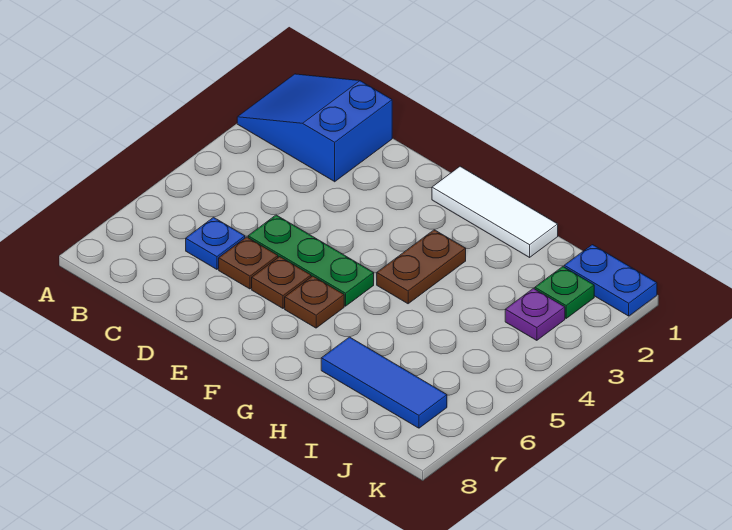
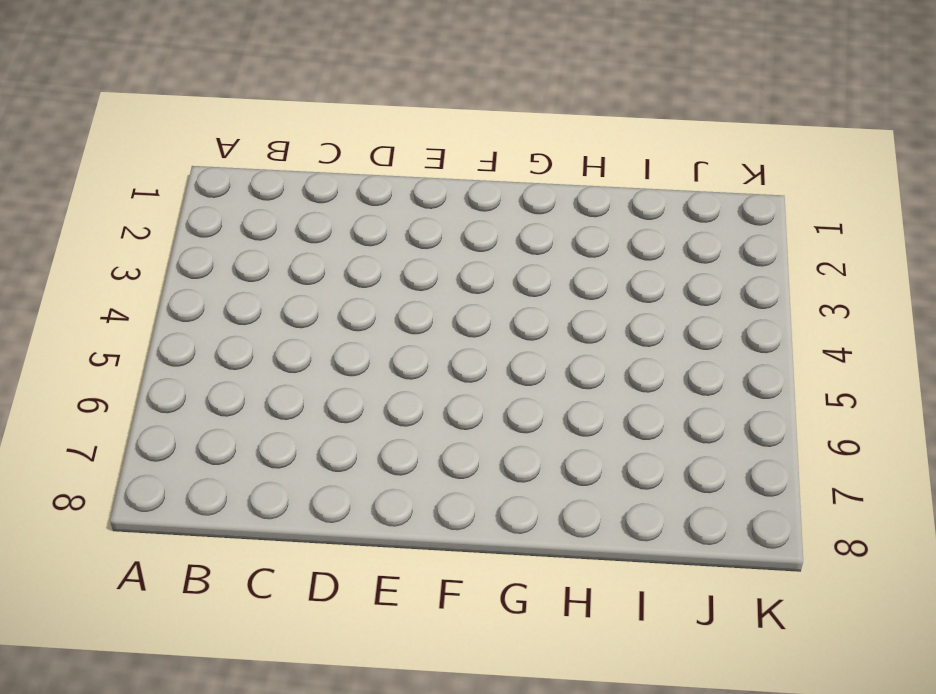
none -> blue 2x3 slope [237,74,392,182]
none -> blue 1x1 plate [186,217,245,269]
none -> green 1x3 plate [248,215,374,306]

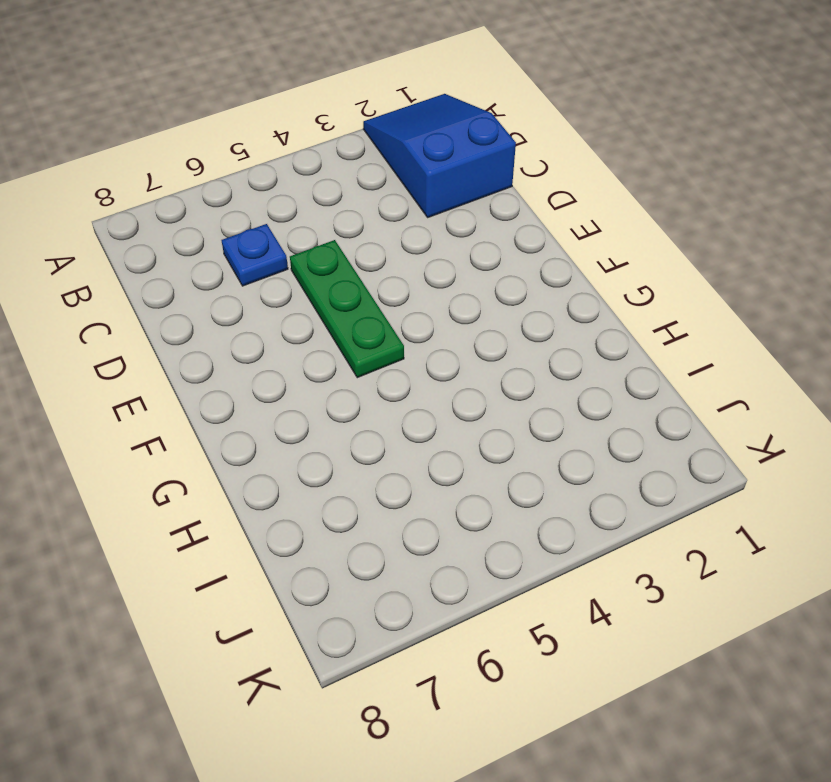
none -> brown 1x1 plate [219,237,278,289]
none -> brown 1x1 plate [252,257,311,308]
none -> white 1x3 tile [432,166,558,257]

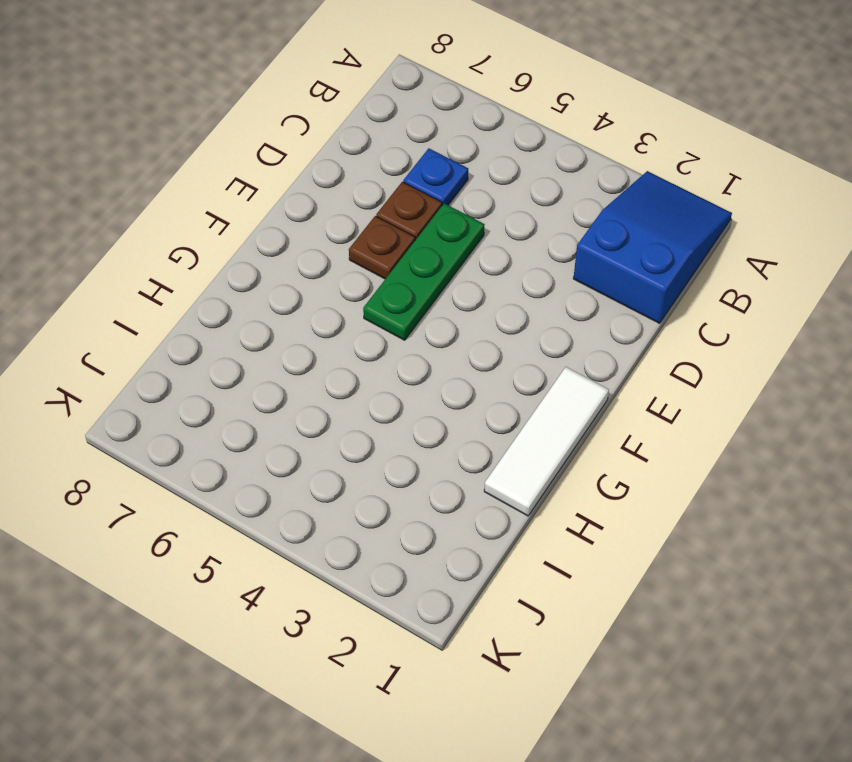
none -> brown 1x1 plate [285,276,344,328]
none -> brown 1x2 plate [377,230,466,304]
none -> blue 1x3 tile [321,337,447,428]

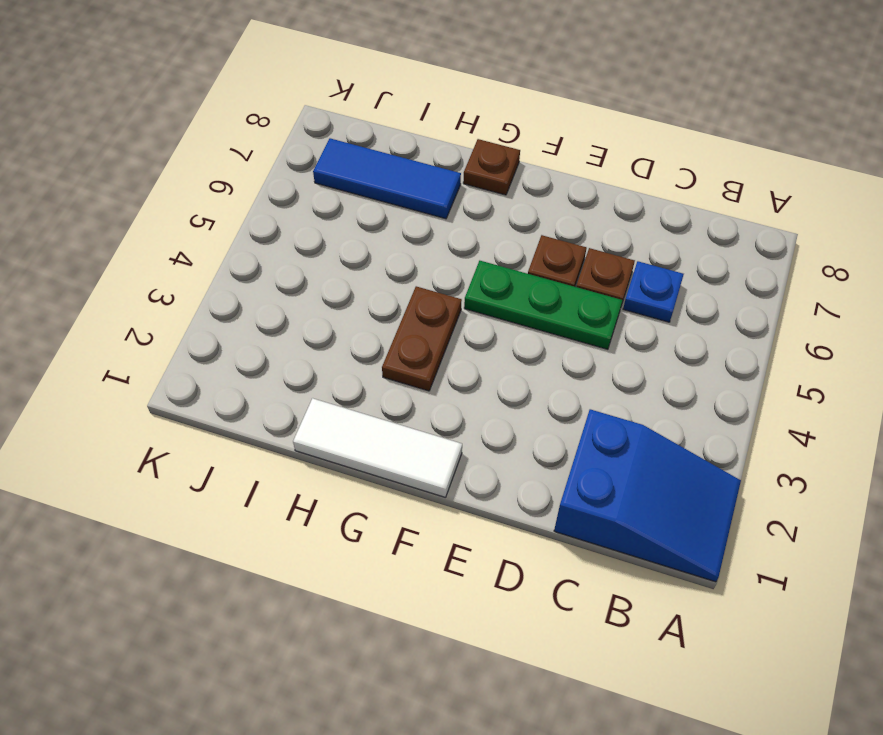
brown 1x1 plate [463,139,520,195] -> brown 1x1 plate moved to [285,276,344,328]
none -> blue 1x2 plate [564,245,657,316]
none -> green 1x1 plate [535,267,594,318]
none -> purple 1x1 plate [505,288,565,340]

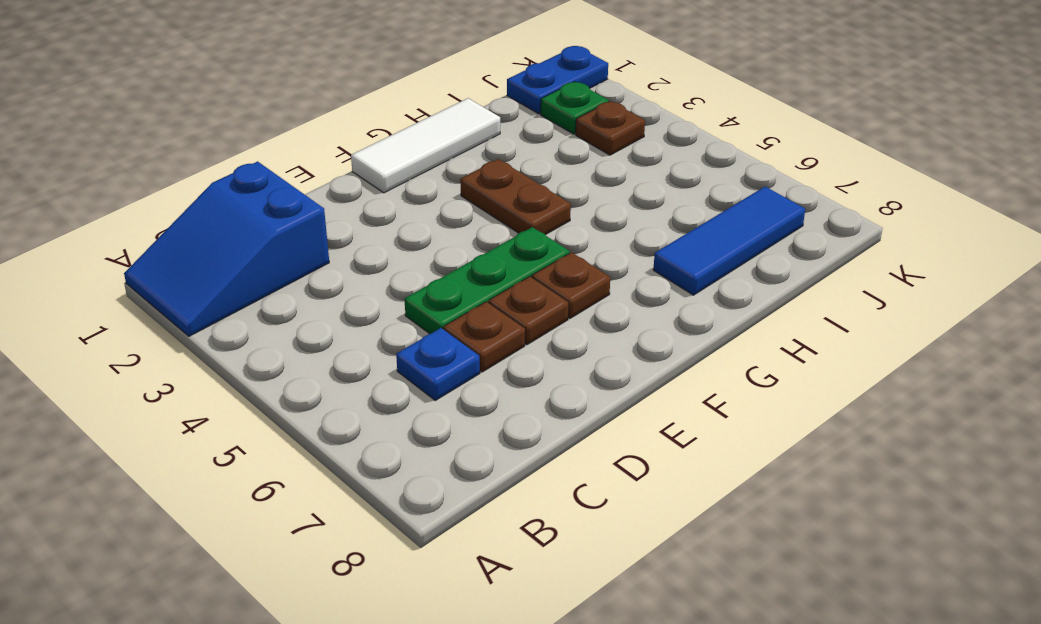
brown 1x1 plate [576,101,645,155] -> purple 1x1 plate [505,288,565,340]

